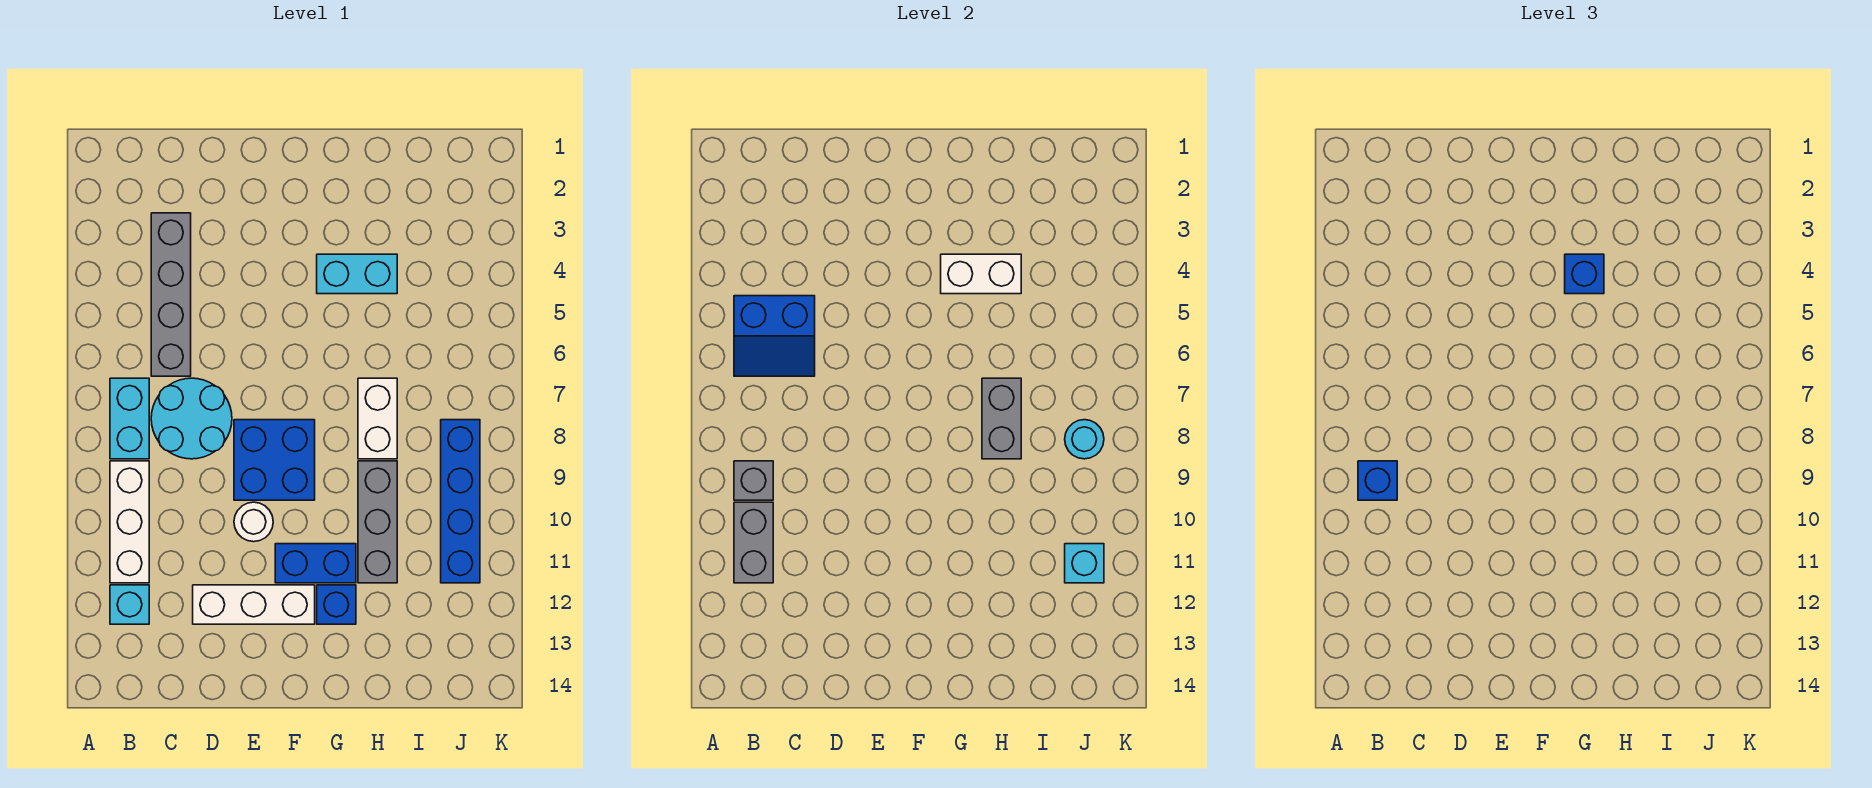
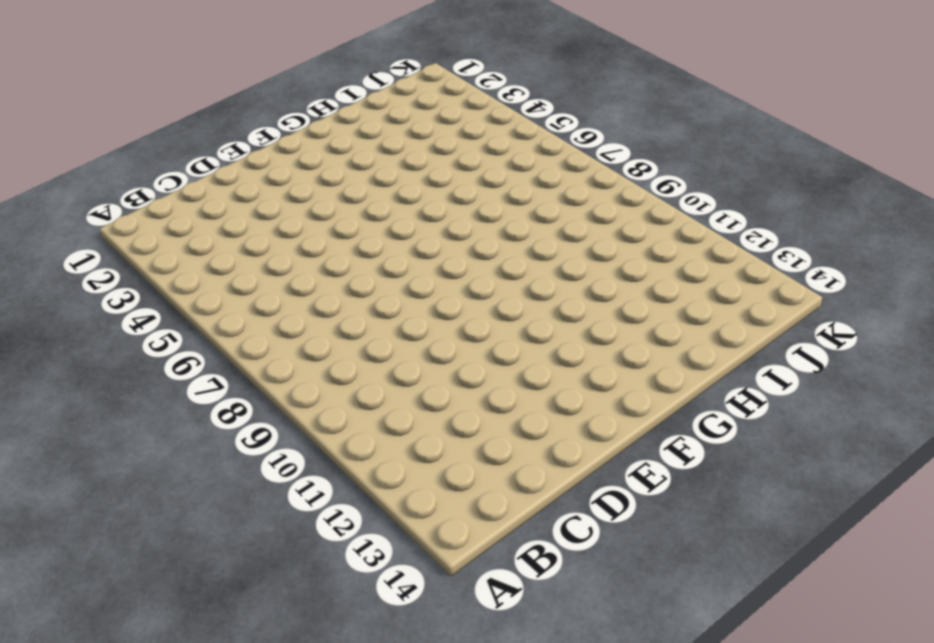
none -> cyan 1x2 brick [110,378,149,459]
none -> white 1x3 brick [110,461,149,583]
none -> cyan 1x1 brick [110,585,149,624]

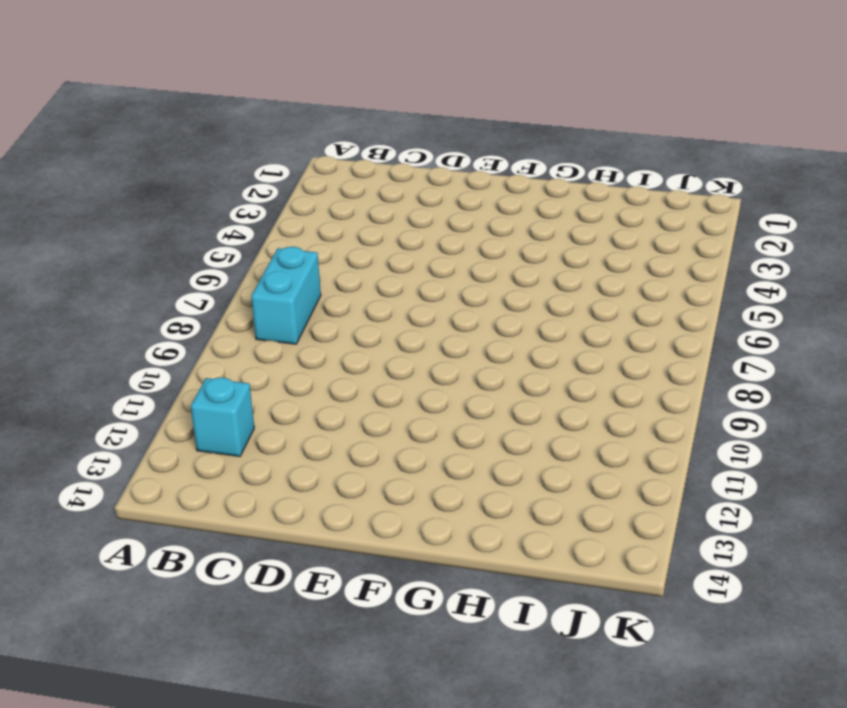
none -> white 1x3 brick [110,461,149,583]
none -> grey 1x4 brick [151,213,191,376]
none -> cyan 2x2 round brick [151,378,232,459]

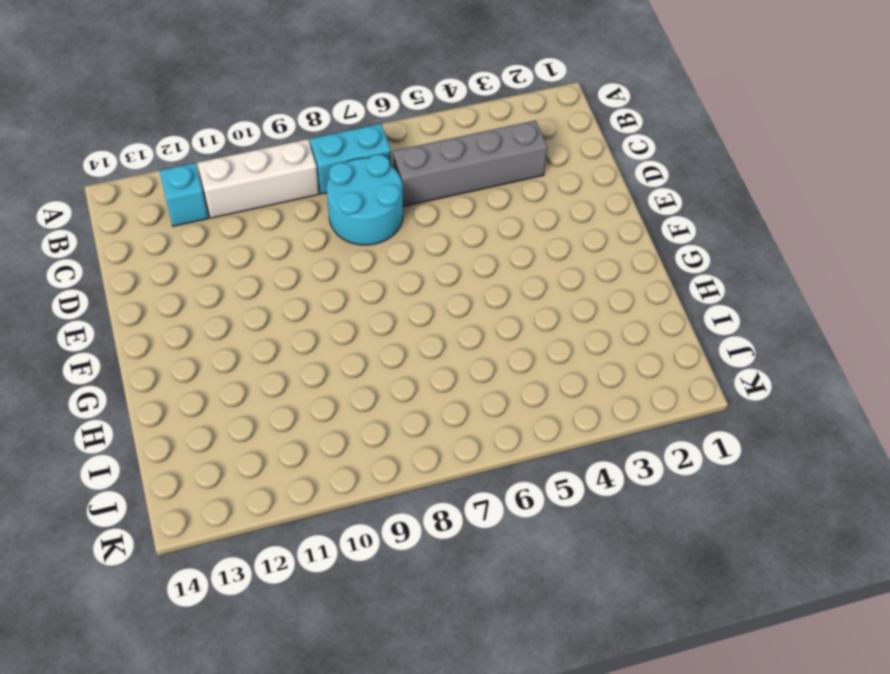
none -> white 1x3 brick [193,585,315,624]
none -> blue 2x2 brick [234,420,315,500]
none -> white 1x1 round brick [234,502,273,542]

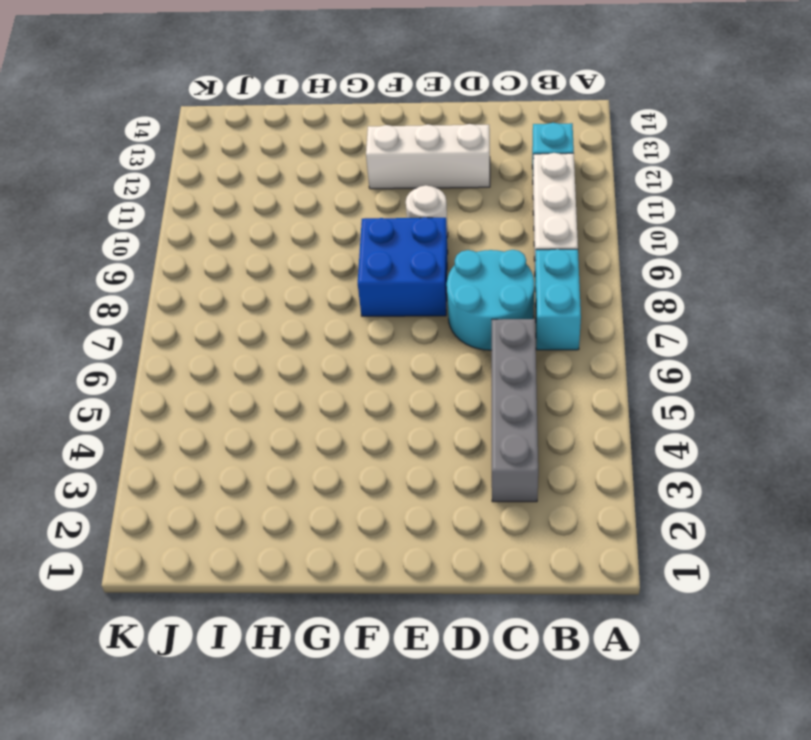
none -> blue 1x2 brick [275,544,356,583]
none -> cyan 1x2 brick [317,254,397,294]
none -> blue 1x1 brick [317,585,356,624]

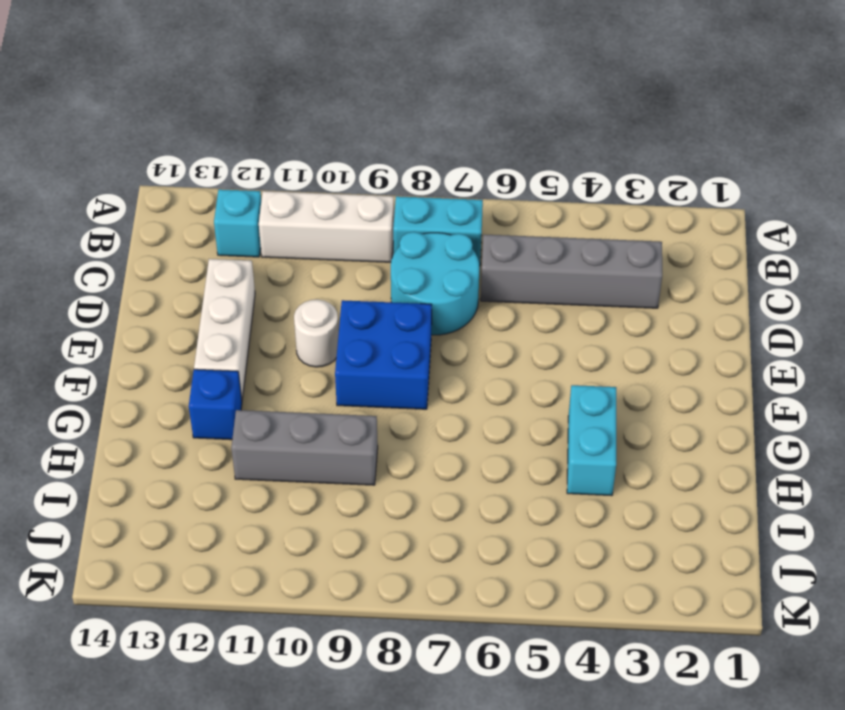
none -> blue 1x2 brick [275,544,356,583]
none -> white 1x2 brick [358,378,397,459]
none -> blue 1x4 brick [441,420,480,583]

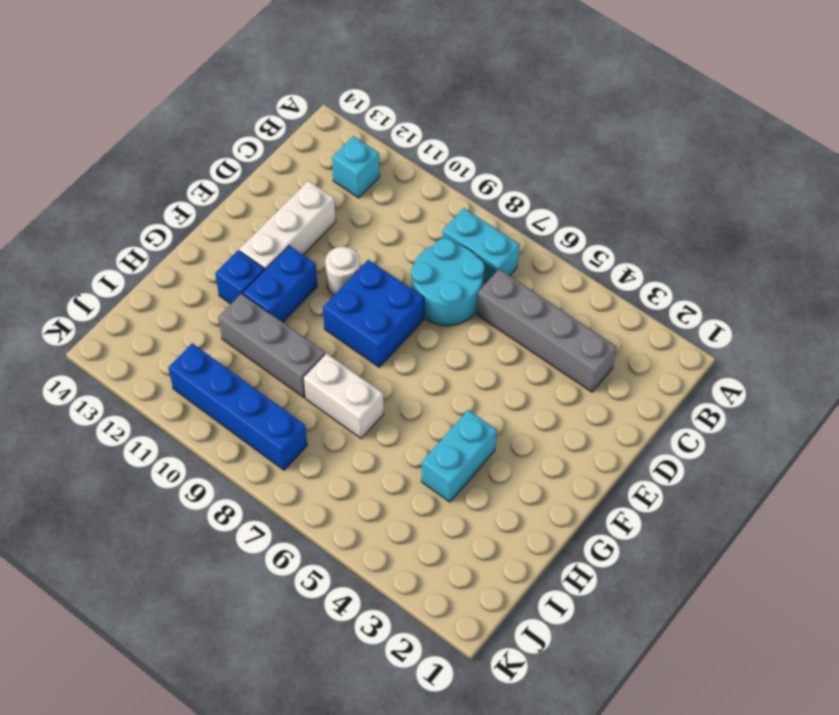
none -> white 1x3 brick [110,461,149,583]
none -> blue 2x2 slope [734,296,815,376]
none -> grey 1x1 brick [734,461,773,500]

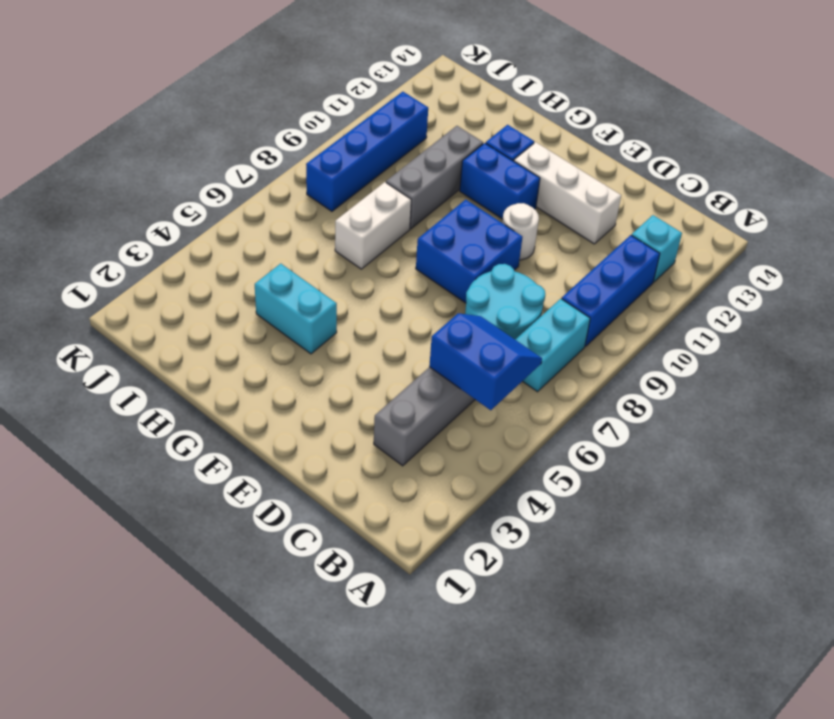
blue 1x3 brick [562,235,660,346] -> white 1x3 brick [110,461,149,583]
none -> grey 1x1 brick [734,461,773,500]
none -> grey 1x2 brick [734,502,773,583]
none -> white 1x2 brick [941,254,1021,294]

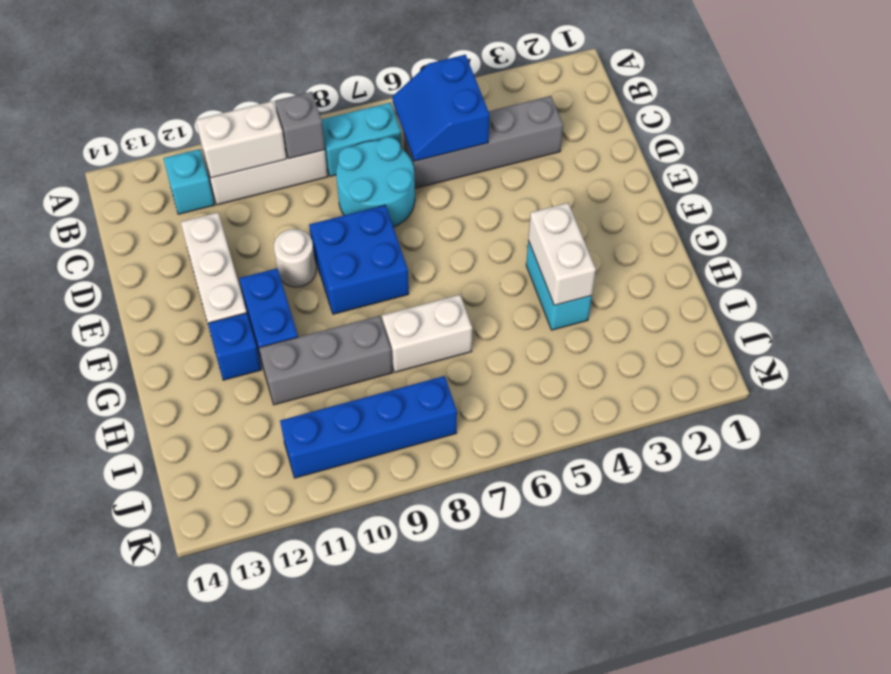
white 1x2 brick [196,101,286,178] -> grey 1x2 brick [734,502,773,583]
none -> grey 1x2 brick [982,378,1021,459]
none -> cyan 1x1 round brick [1065,420,1104,459]
none -> cyan 1x1 brick [1065,544,1104,583]

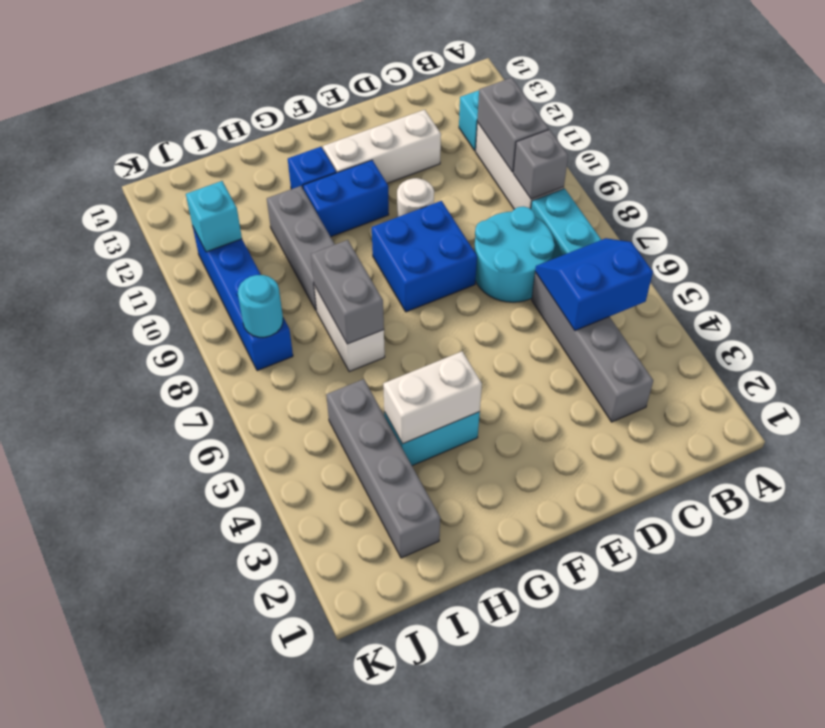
grey 1x4 brick [326,379,440,558] -> none
none -> blue 1x1 brick [1358,461,1397,500]
none -> blue 1x1 brick [1565,254,1604,294]

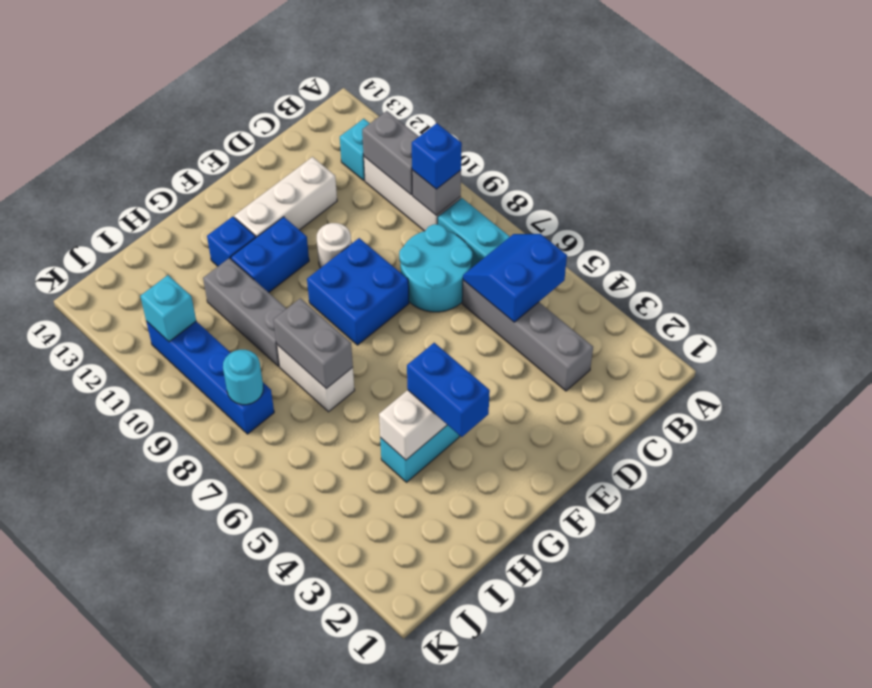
blue 1x2 brick [407,343,490,437] -> blue 1x1 brick [1565,254,1604,294]

